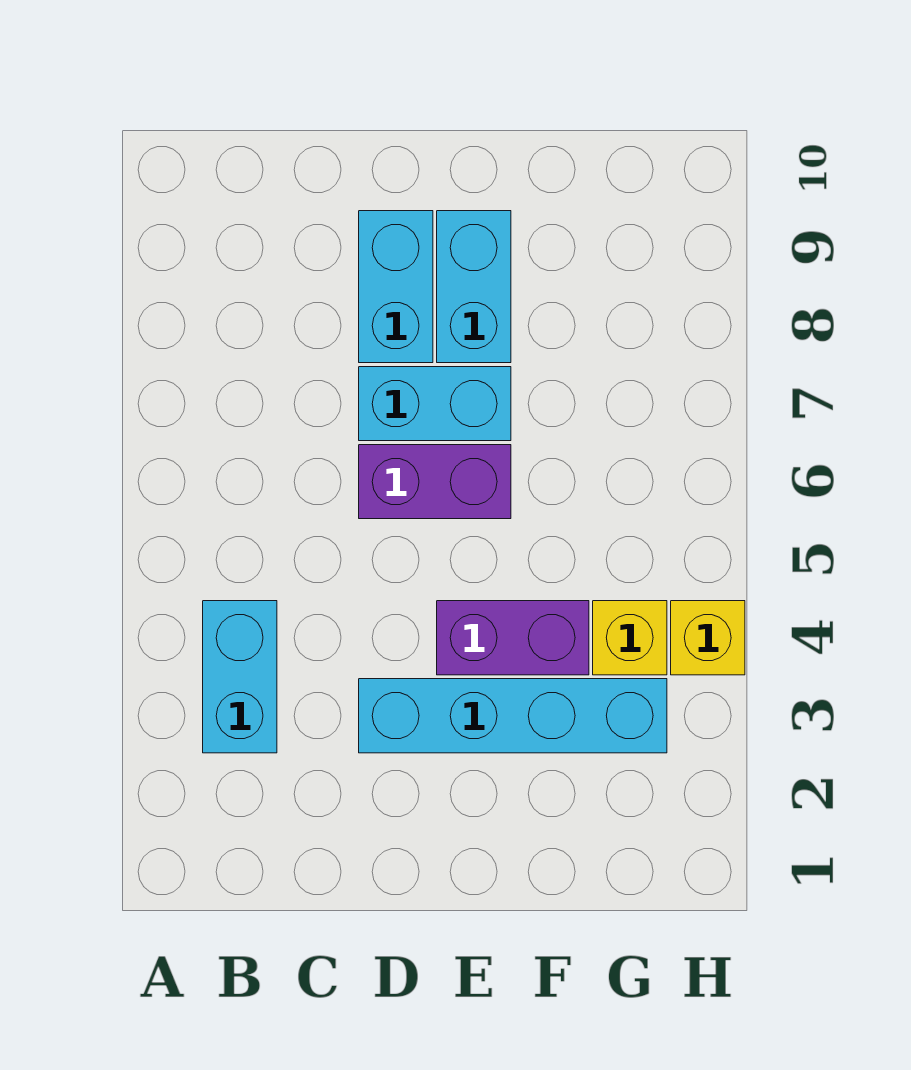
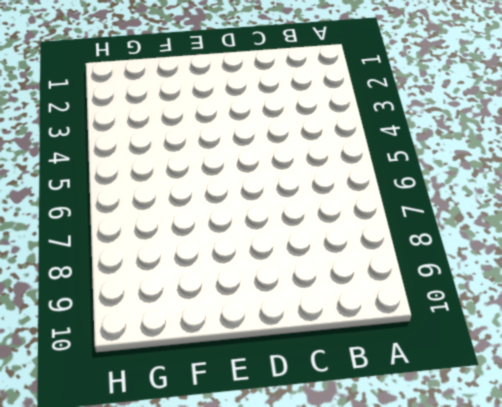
none -> cyan 1x2 brick [203,601,277,753]
none -> cyan 1x4 brick [359,679,667,753]

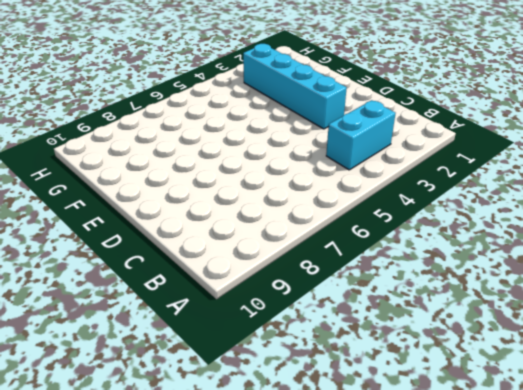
none -> purple 1x2 brick [359,445,511,519]
none -> cyan 1x2 brick [359,367,511,441]

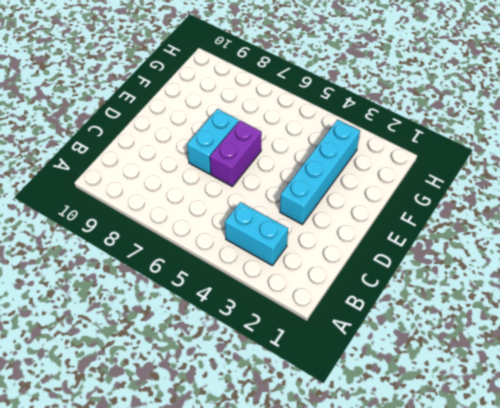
none -> cyan 1x2 brick [359,211,433,363]
none -> purple 1x2 brick [437,601,589,675]

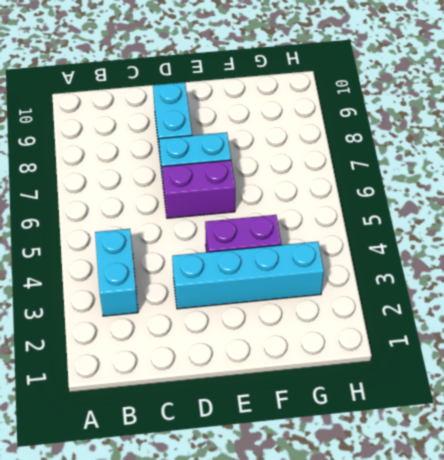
none -> cyan 1x2 brick [437,211,511,363]
none -> yellow 1x1 brick [593,601,667,675]

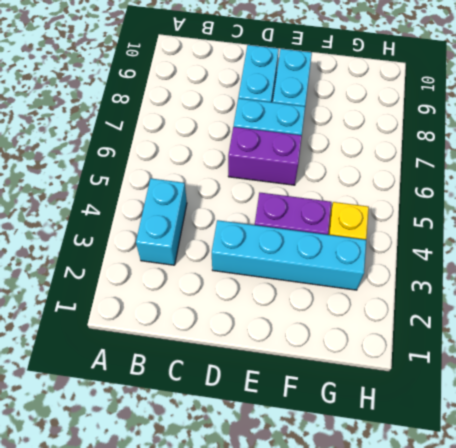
none -> yellow 1x1 brick [671,601,745,675]

